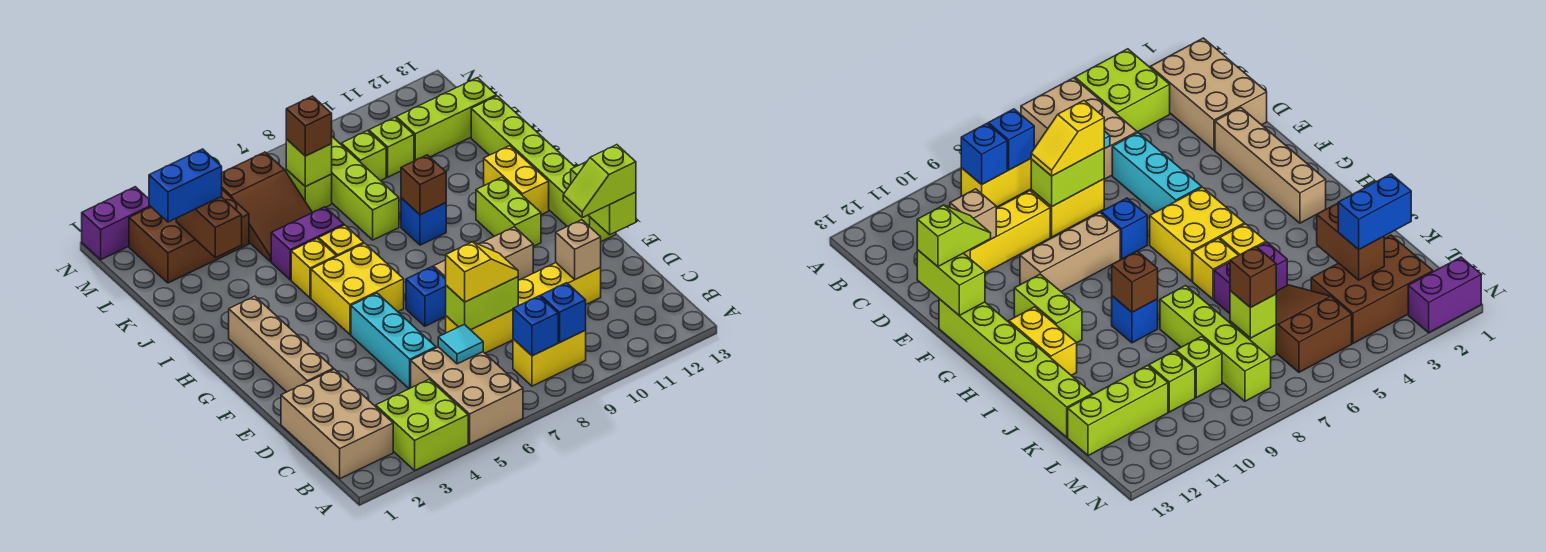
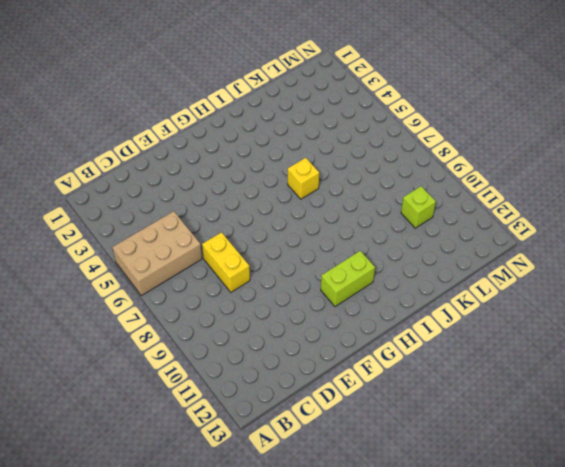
none -> lime 2x2 brick [376,379,468,470]
none -> tan 2x3 brick [281,369,393,479]
none -> yellow 1x2 brick [513,330,586,386]
none -> cyan 1x3 brick [351,293,436,389]

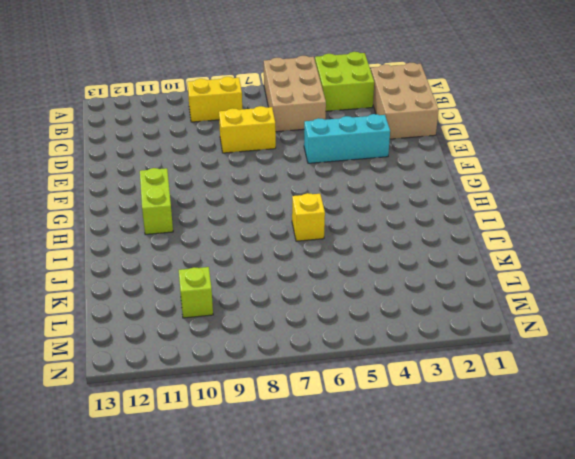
cyan 1x3 brick [304,114,390,163] -> cyan 1x3 brick turned to [351,293,436,389]
none -> yellow 1x3 brick [518,263,601,306]
none -> tan 1x4 brick [229,296,334,392]
none -> blue 1x1 brick [406,267,446,326]
none -> tan 1x3 brick [433,227,533,280]

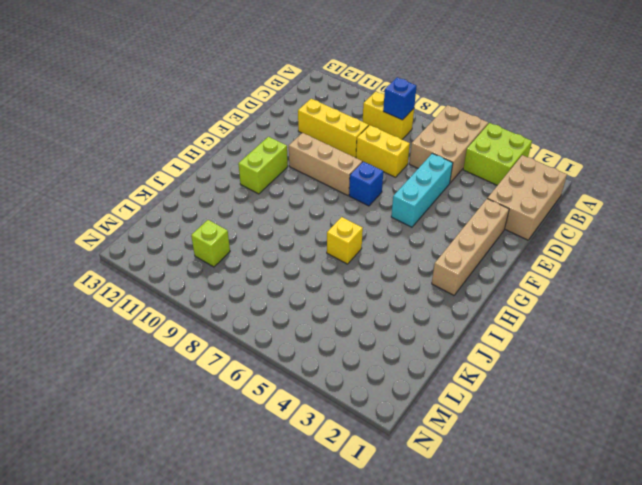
none -> lime 1x6 brick [471,96,616,242]
none -> yellow 2x2 brick [311,243,404,335]
none -> yellow 1x2 brick [484,146,549,215]
none -> yellow 1x1 brick [291,238,336,298]

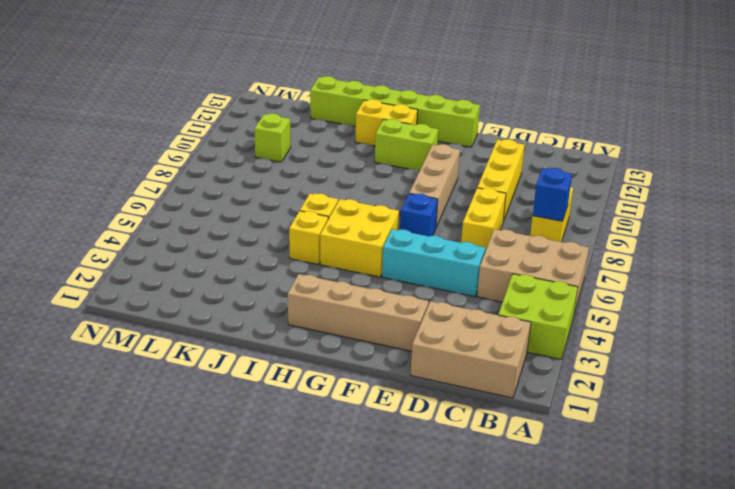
none -> blue 1x1 brick [401,198,446,245]
none -> purple 1x2 brick [271,207,344,280]
none -> lime 1x4 brick [332,137,399,240]
none -> brown 2x3 slope [222,152,312,262]

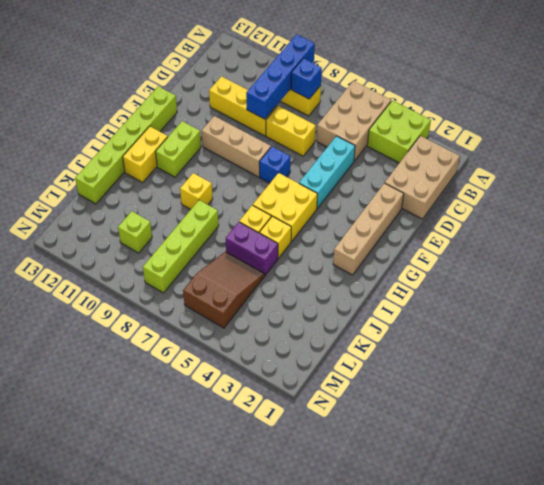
blue 1x4 brick [246,34,315,119] -> blue 1x1 brick [540,283,586,342]
yellow 1x1 brick [180,173,213,209] -> blue 1x1 brick [401,198,446,245]
none -> brown 2x3 brick [129,190,249,283]
none -> lime 1x1 brick [286,170,332,213]
none -> lime 1x1 brick [341,131,386,181]
none -> lime 1x3 brick [396,78,496,161]

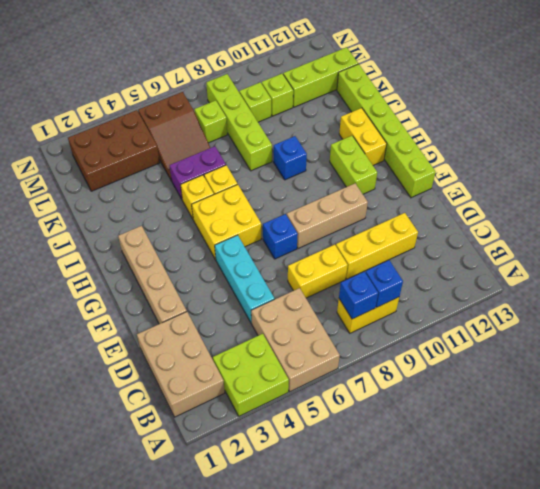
none -> purple 1x2 brick [82,187,151,260]
none -> cyan 1x1 tile [438,324,483,364]
none -> lime 1x2 brick [446,277,518,330]
none -> tan 1x1 brick [556,220,601,279]

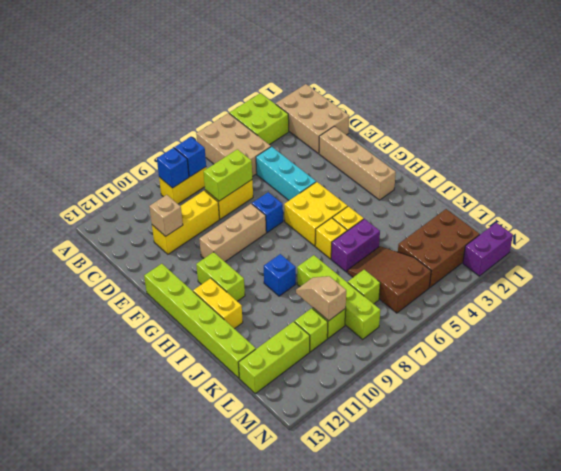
tan 1x2 slope [296,276,346,321] -> none
none -> cyan 1x1 tile [438,324,483,364]
none -> lime 1x2 brick [571,161,636,235]
none -> brown 1x1 brick [401,155,446,215]
none -> brown 1x2 brick [176,197,242,258]

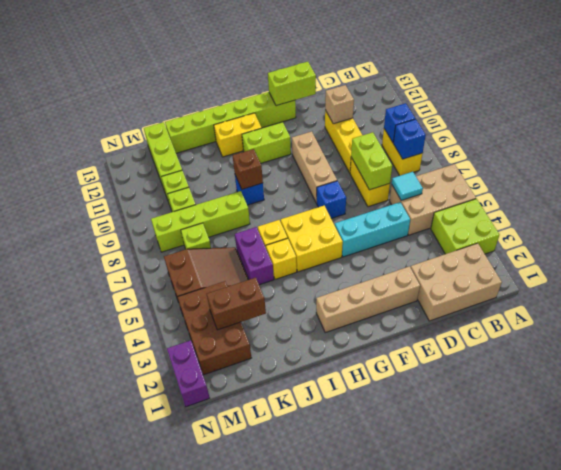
none -> lime 1x1 brick [286,139,332,187]
none -> yellow 1x2 slope [446,242,518,302]
none -> lime 1x2 slope [563,145,636,217]
none -> blue 1x2 brick [149,149,222,222]

